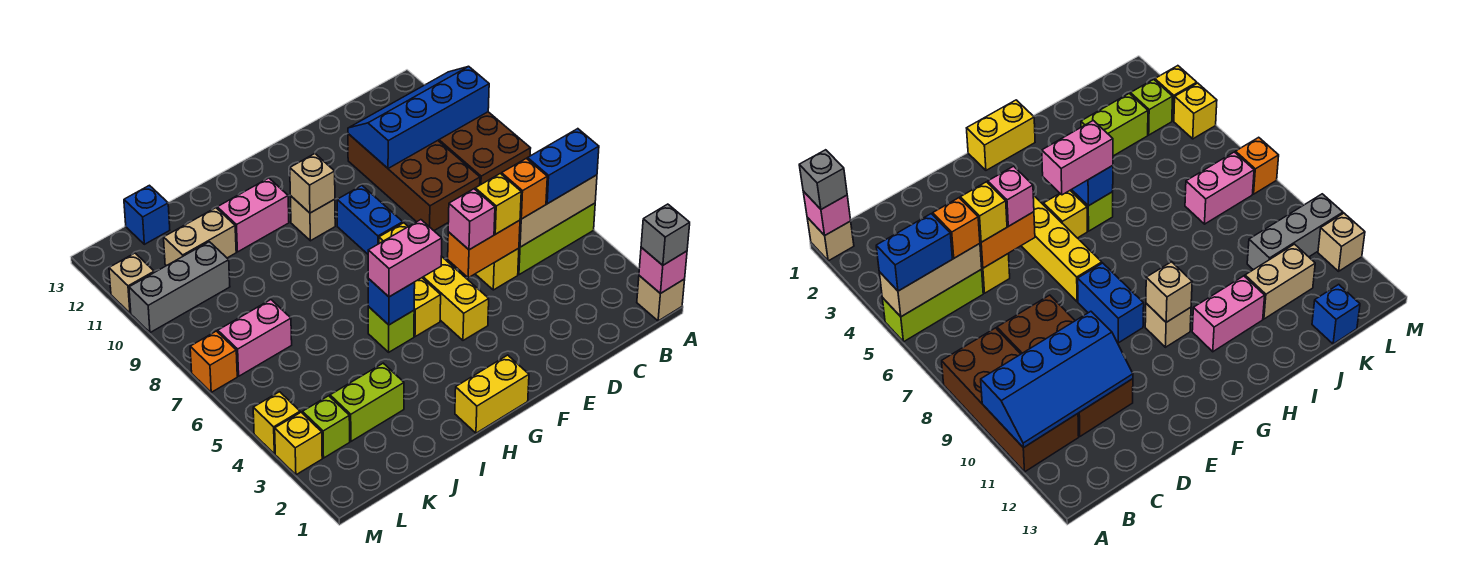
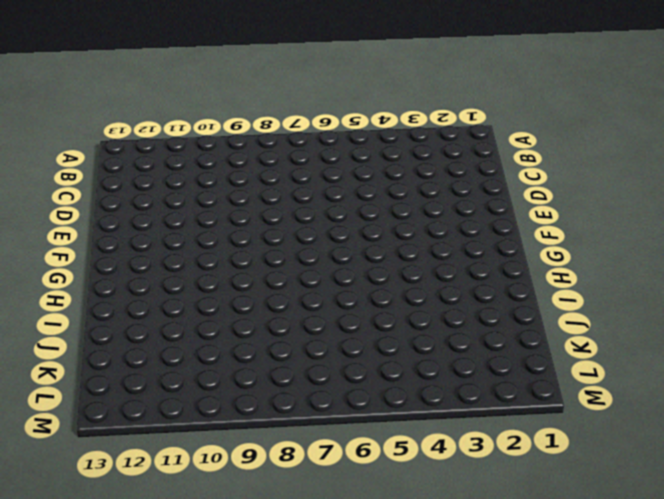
none -> tan 1x1 brick [637,276,685,321]
none -> lime 1x3 brick [518,203,595,275]
none -> brown 2x4 brick [438,112,531,185]
none -> brown 2x4 brick [348,134,480,231]

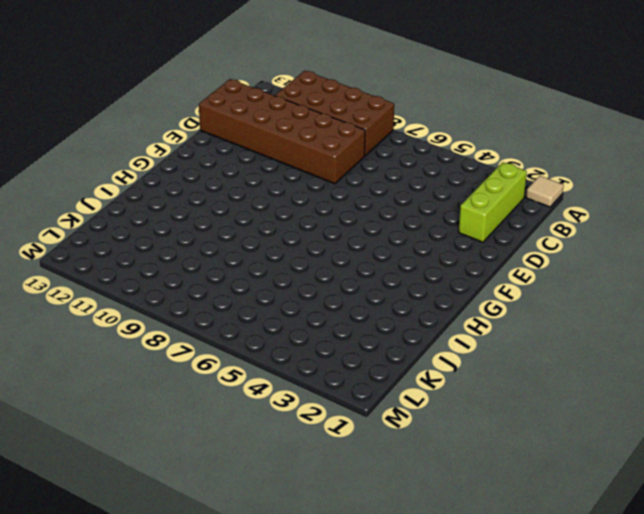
tan 1x1 tile [526,176,564,207] -> tan 1x1 brick [637,276,685,321]
lime 1x3 brick [459,162,527,242] -> lime 1x3 brick moved to [518,203,595,275]
brown 2x6 brick [199,79,365,184] -> brown 2x4 brick [348,134,480,231]
none -> yellow 1x1 brick [476,248,519,290]
none -> yellow 1x4 brick [379,223,489,340]
none -> blue 1x2 brick [337,186,403,254]
none -> yellow 1x2 brick [455,355,529,433]

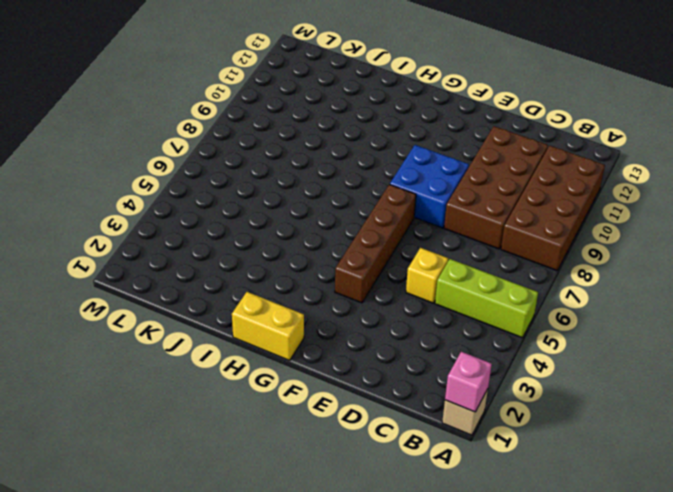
blue 2x2 brick [390,145,469,228] -> blue 1x2 brick [337,186,403,254]
brown 1x4 brick [335,184,416,303] -> yellow 1x4 brick [379,223,489,340]
none -> yellow 1x1 brick [414,278,441,337]
none -> tan 1x1 brick [290,196,335,241]
none -> lime 1x1 brick [368,307,414,352]
none -> pink 1x2 brick [217,178,289,252]

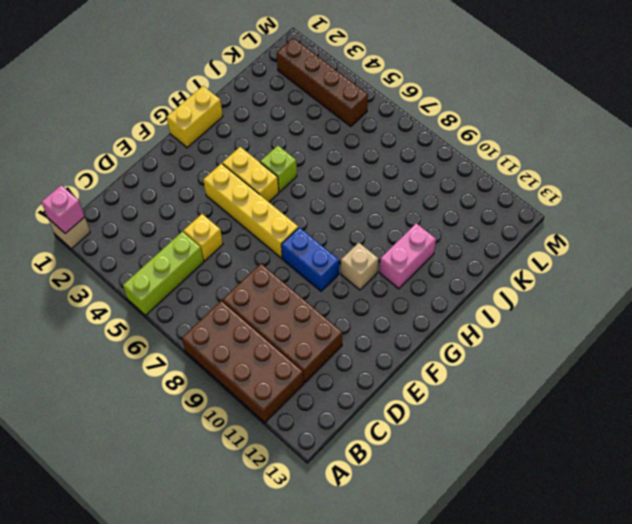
yellow 1x2 brick [222,147,279,202] -> yellow 1x1 brick [414,278,441,337]
brown 1x4 brick [277,38,368,127] -> lime 1x1 brick [303,396,350,458]
none -> lime 1x2 brick [330,363,404,441]
none -> tan 1x2 brick [164,208,236,266]
none -> pink 1x2 brick [218,300,292,376]
none -> grey 1x3 brick [129,242,230,333]

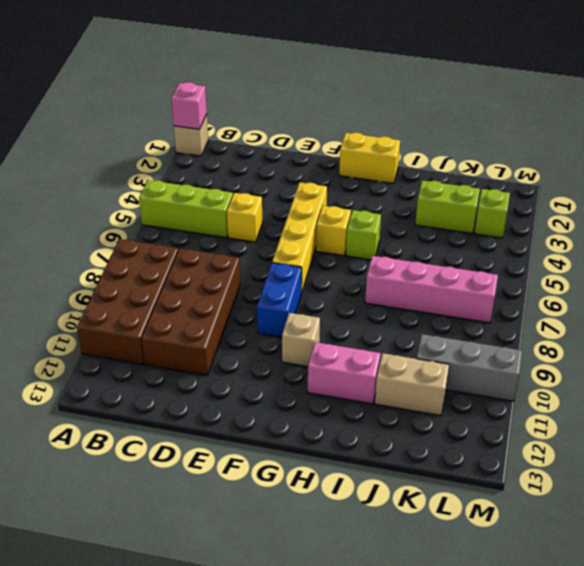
pink 1x4 brick [365,256,498,323] -> pink 1x2 brick [218,300,292,376]
none -> blue 1x1 brick [124,185,170,244]
none -> yellow 1x1 brick [275,412,322,475]
none -> yellow 1x1 brick [253,392,300,454]
none -> orange 1x1 brick [190,331,237,392]

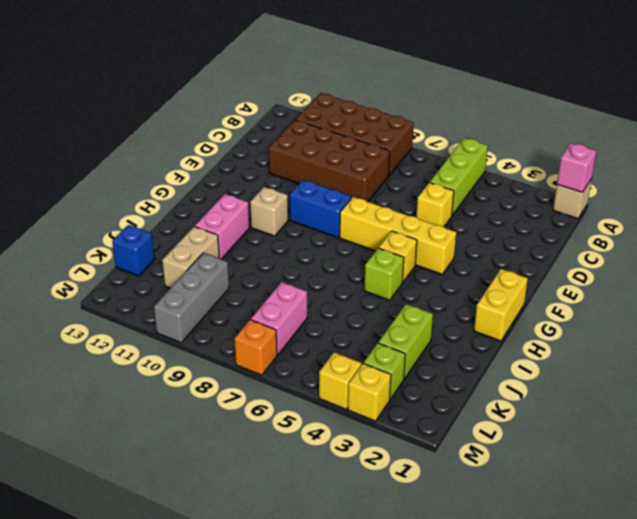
none -> tan 1x1 brick [109,253,154,313]
none -> tan 1x3 brick [519,175,597,247]
none -> blue 2x4 slope [348,66,489,168]
none -> orange 1x2 brick [448,220,520,278]

